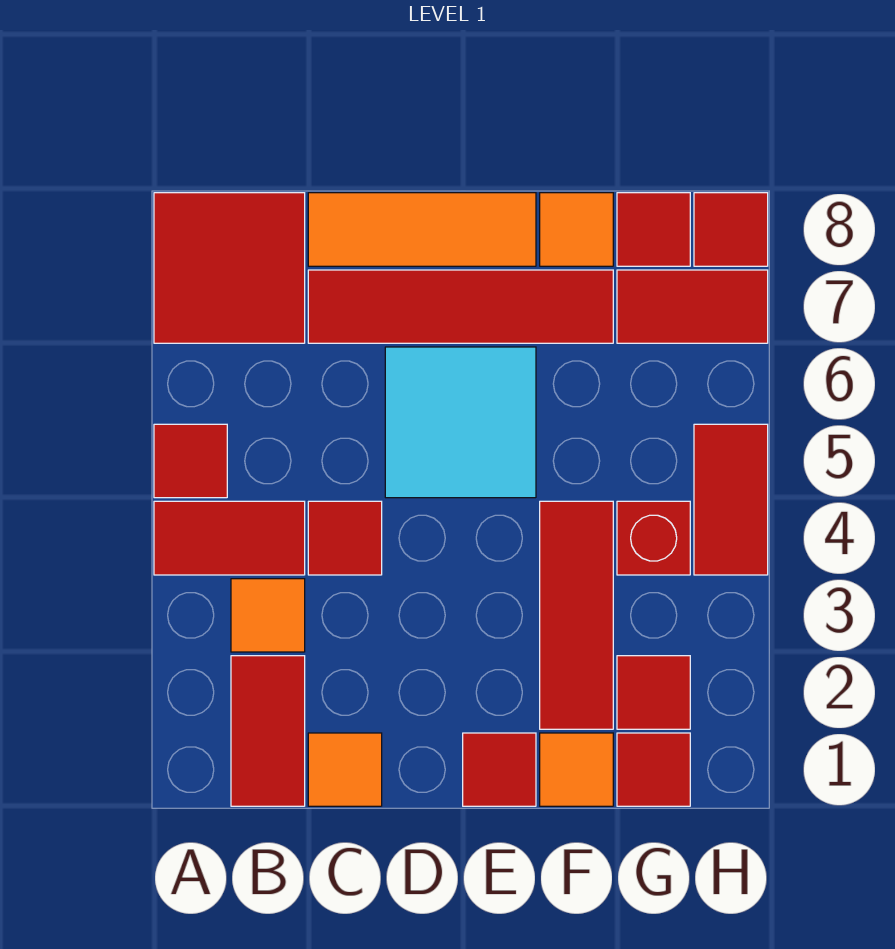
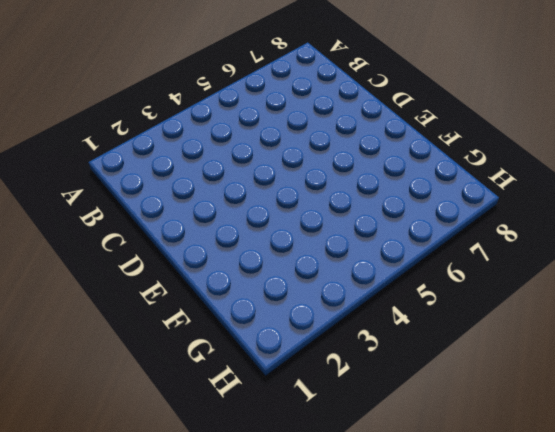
none -> red 1x2 tile [154,501,305,575]
none -> red 1x1 tile [154,424,227,498]
none -> red 2x2 tile [154,193,305,343]

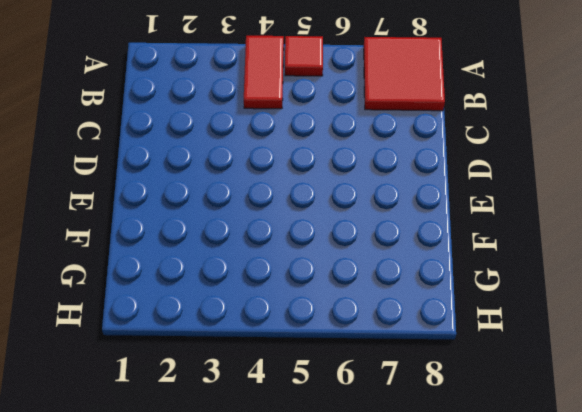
none -> red 1x2 tile [231,656,305,806]
none -> orange 1x1 tile [231,579,305,652]
none -> orange 1x1 tile [308,733,382,806]

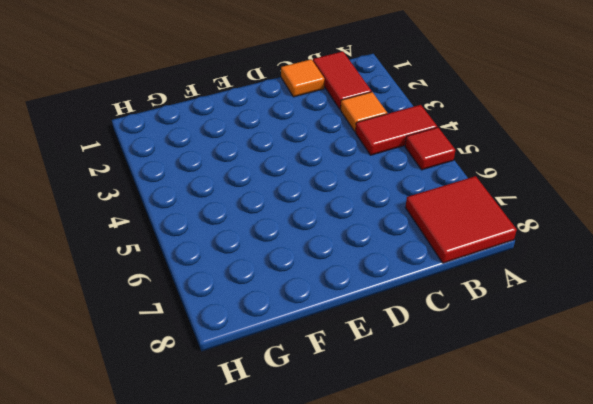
none -> red 1x1 tile [308,501,382,575]
none -> red 1x4 tile [308,270,613,343]
none -> orange 1x3 tile [308,193,536,266]

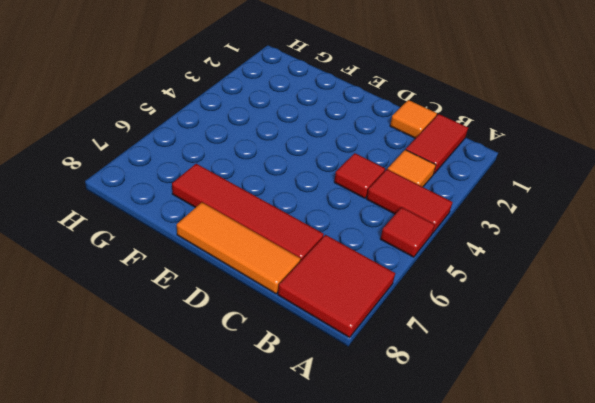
none -> cyan 2x2 tile [385,347,536,498]
none -> red 1x1 tile [463,733,536,806]
none -> orange 1x1 tile [540,733,613,806]

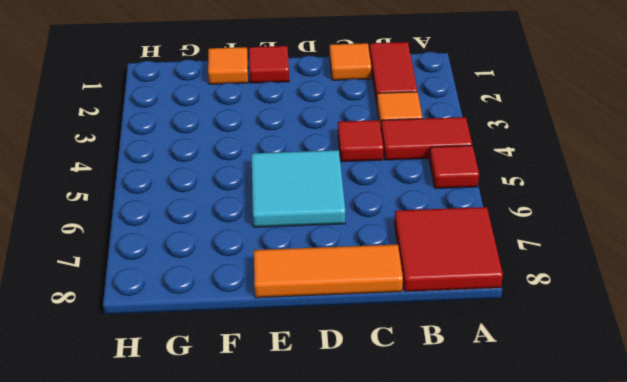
none -> red 1x4 tile [308,270,613,343]
none -> red 1x3 tile [540,501,613,729]
none -> orange 1x1 tile [540,193,613,266]

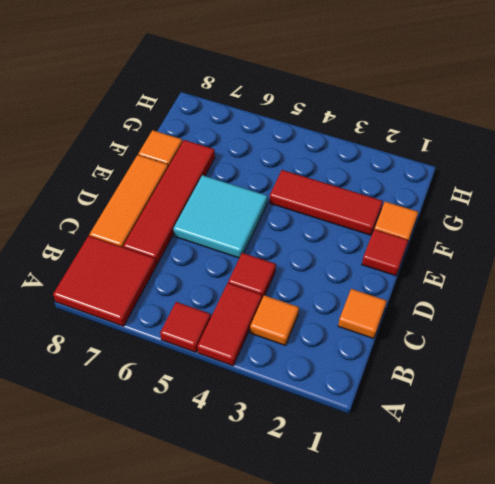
none -> red 1x2 tile [231,656,305,806]
none -> red 1x1 tile [617,733,690,806]
none -> red 1x1 tile [617,656,690,729]

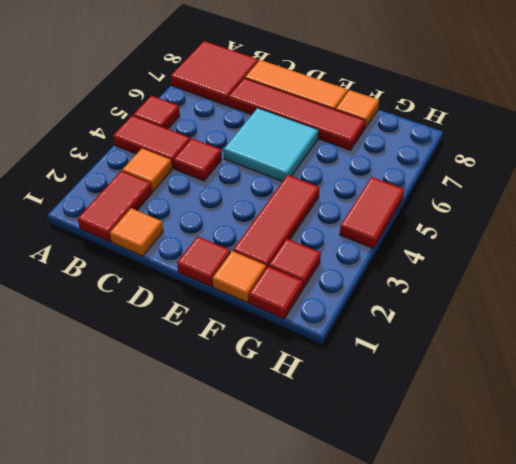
none -> red 1x1 brick [617,501,690,575]
none -> red 1x2 tile [617,270,768,343]
none -> red 1x1 tile [617,193,690,266]

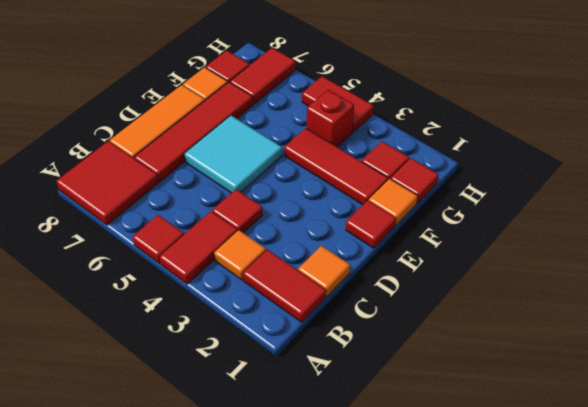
none -> red 1x1 tile [694,193,768,266]

